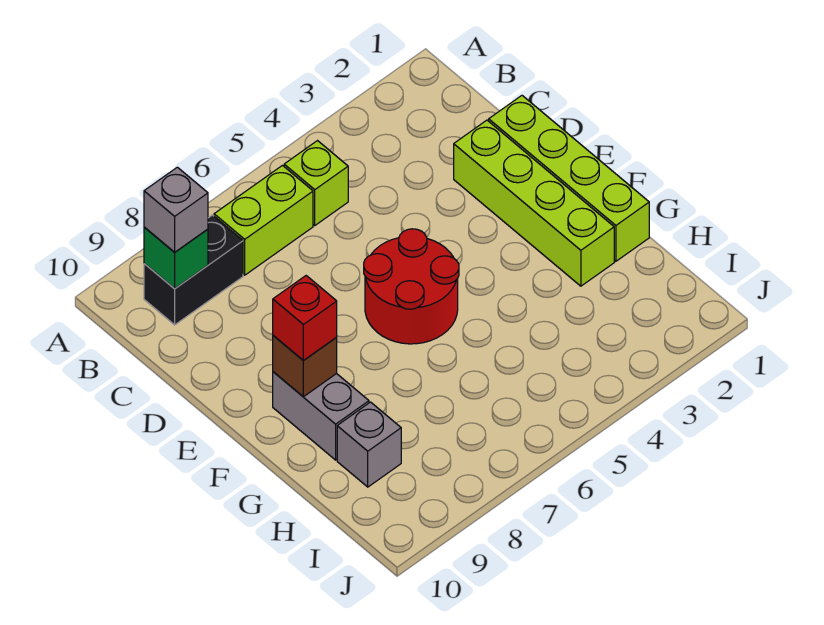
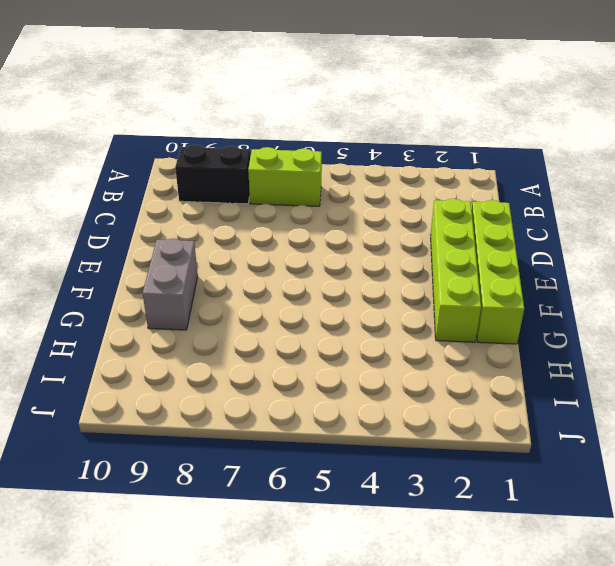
none -> lime 1x1 brick [284,141,348,225]
none -> red 2x2 round brick [364,229,459,344]
none -> grey 1x1 brick [337,402,401,487]

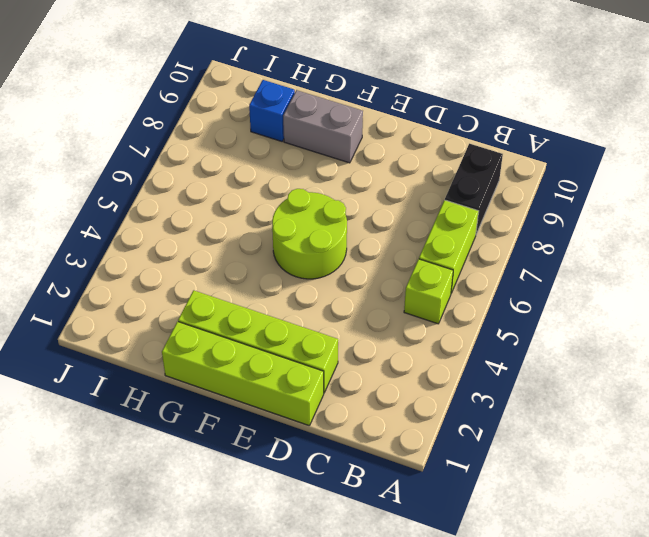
lime 2x2 round brick [272,189,347,279] -> red 2x2 round brick [364,229,459,344]
blue 1x1 brick [249,80,295,141] -> grey 1x1 brick [337,402,401,487]
none -> green 1x1 brick [144,227,208,289]
none -> brown 1x1 brick [273,335,337,397]
none -> grey 1x1 brick [144,167,208,252]

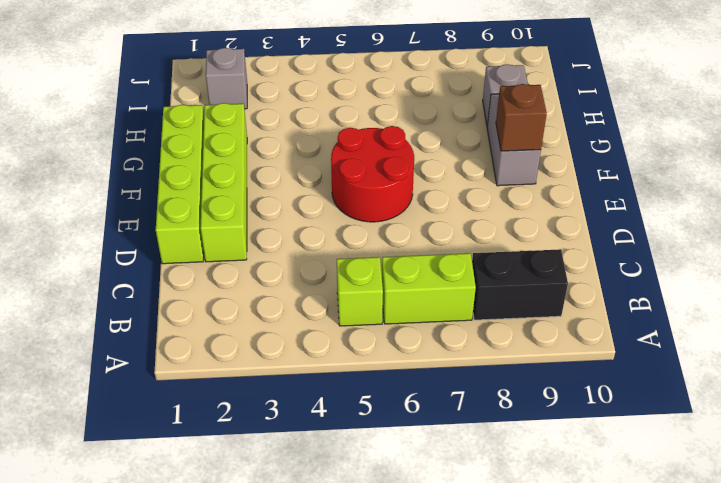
grey 1x1 brick [206,48,247,109] -> grey 1x1 brick moved to [144,167,208,252]
none -> green 1x1 brick [144,227,208,289]
none -> red 1x1 brick [273,276,337,361]

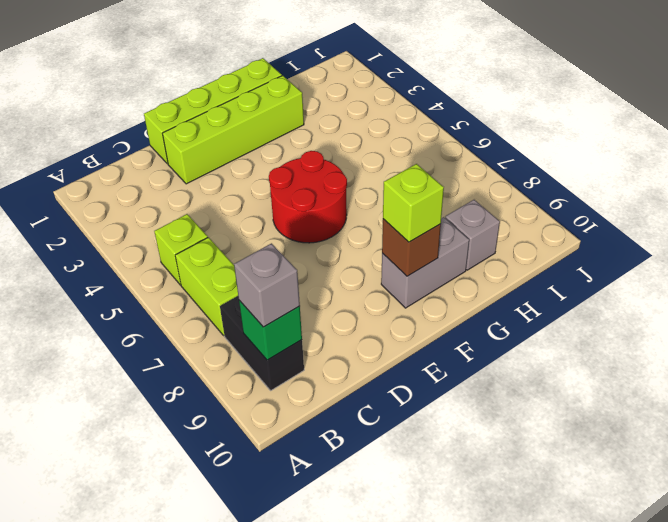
lime 1x1 brick [383,164,444,242] -> red 1x1 brick [273,276,337,361]

